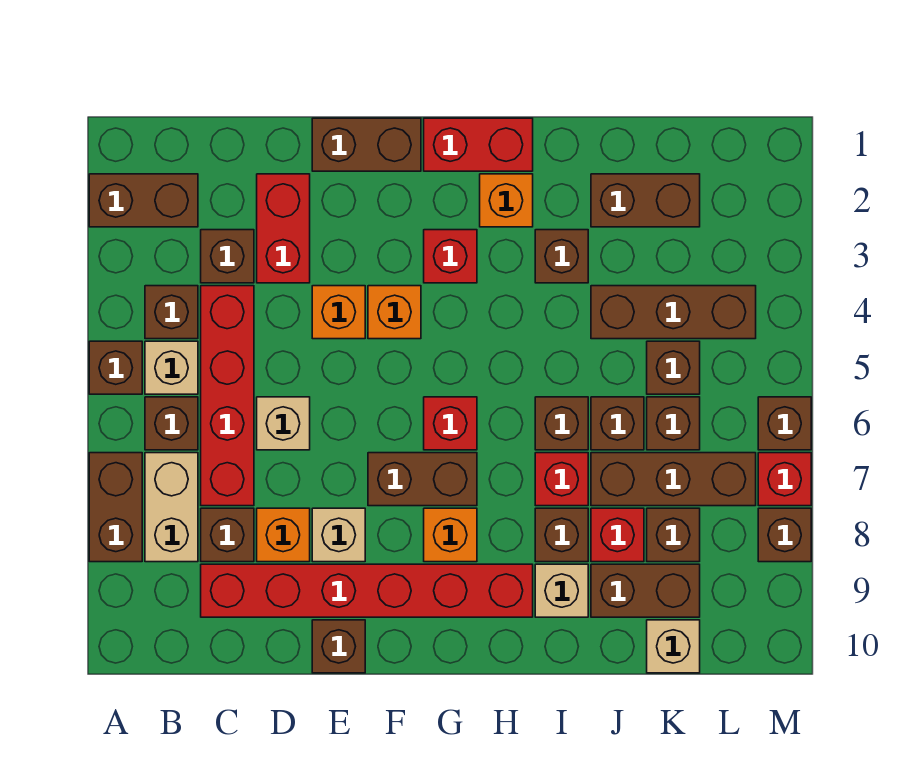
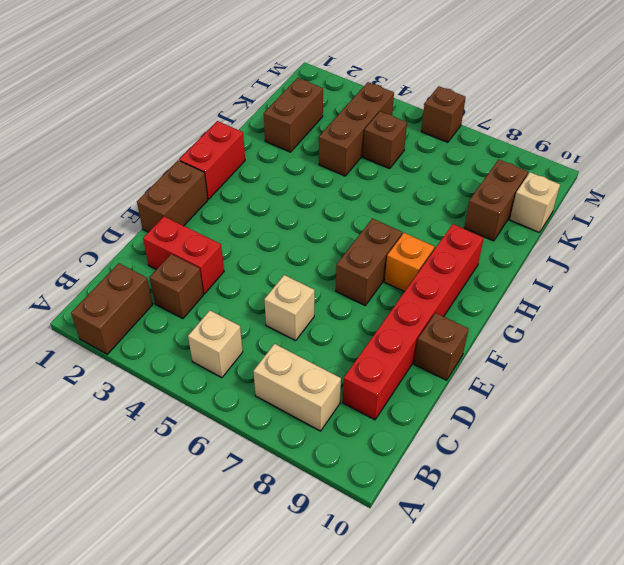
none -> brown 1x1 brick [89,341,142,394]
none -> brown 1x2 brick [89,453,142,562]
none -> brown 1x1 brick [145,286,198,339]
none -> brown 1x1 brick [145,397,198,450]

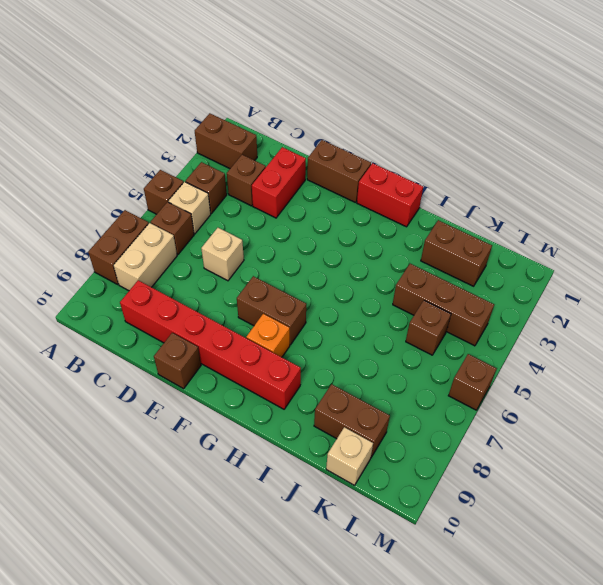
none -> red 1x4 brick [201,286,254,506]
none -> brown 1x1 brick [201,508,254,562]
none -> orange 1x1 brick [257,508,310,562]
none -> orange 1x1 brick [312,286,365,339]

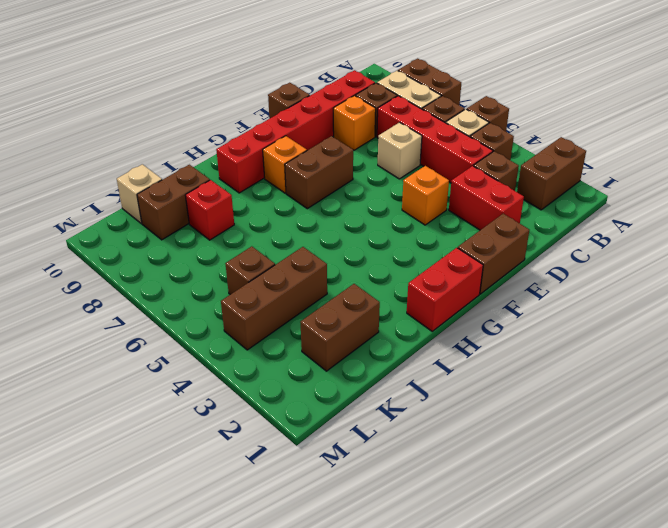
none -> tan 1x1 brick [312,508,365,562]
none -> orange 1x1 brick [368,286,421,339]
none -> red 1x1 brick [424,230,477,283]
none -> red 1x1 brick [424,397,477,450]

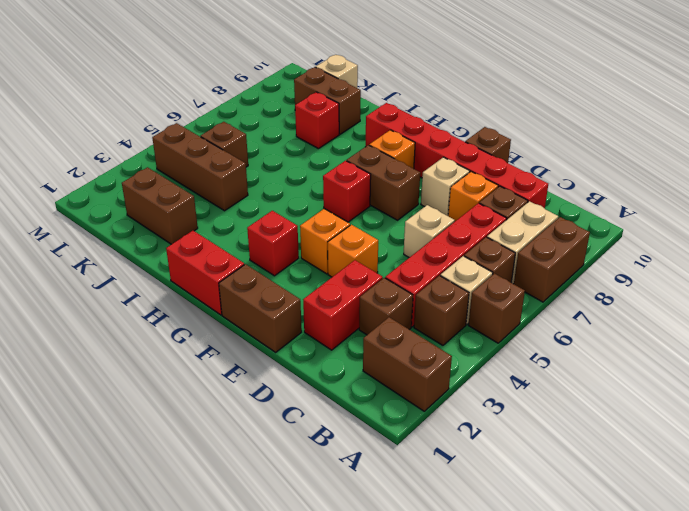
none -> orange 1x1 brick [480,174,533,227]
none -> brown 1x1 brick [535,230,588,283]
none -> brown 1x1 brick [535,397,588,450]
none -> red 1x1 brick [535,453,588,506]

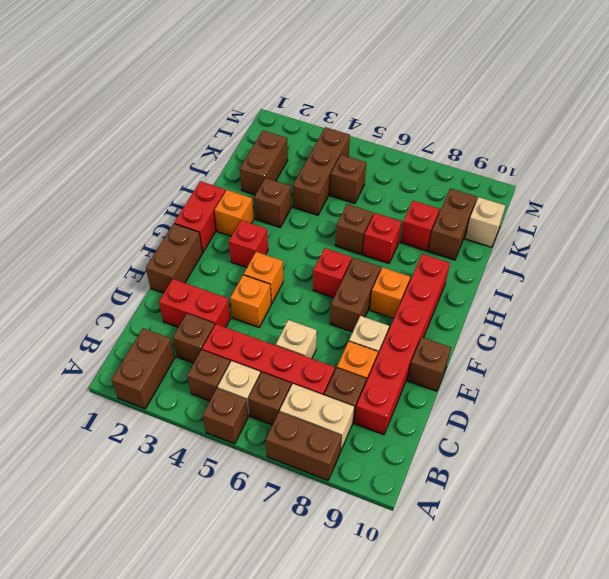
none -> brown 1x1 brick [535,508,588,562]
none -> tan 1x1 brick [535,564,588,617]
none -> brown 1x1 brick [591,397,644,450]
none -> brown 1x3 brick [591,453,756,506]

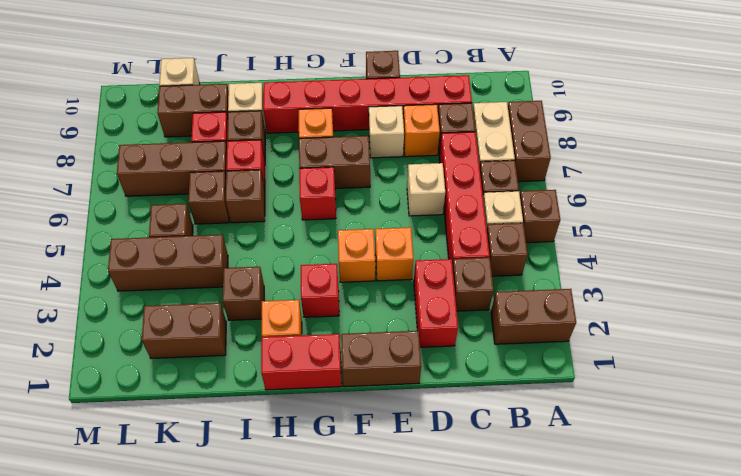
none -> brown 1x1 brick [647,397,700,450]
none -> brown 1x1 brick [647,508,700,562]
none -> brown 1x1 brick [758,397,811,450]
none -> red 1x1 brick [758,453,811,506]

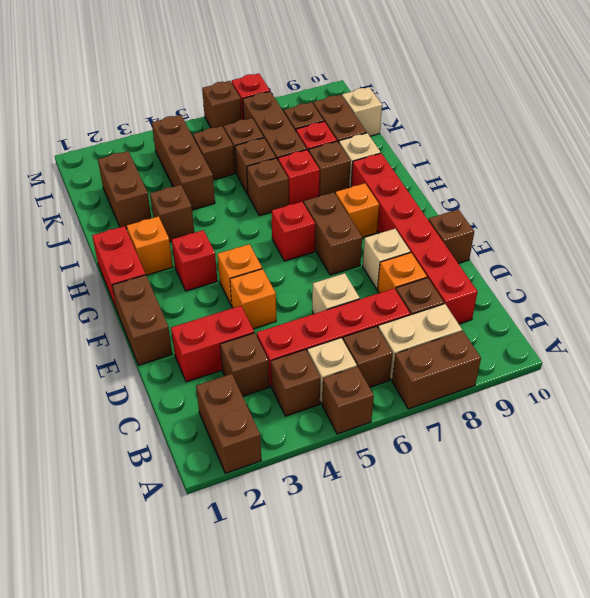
none -> brown 1x1 brick [758,508,811,562]

